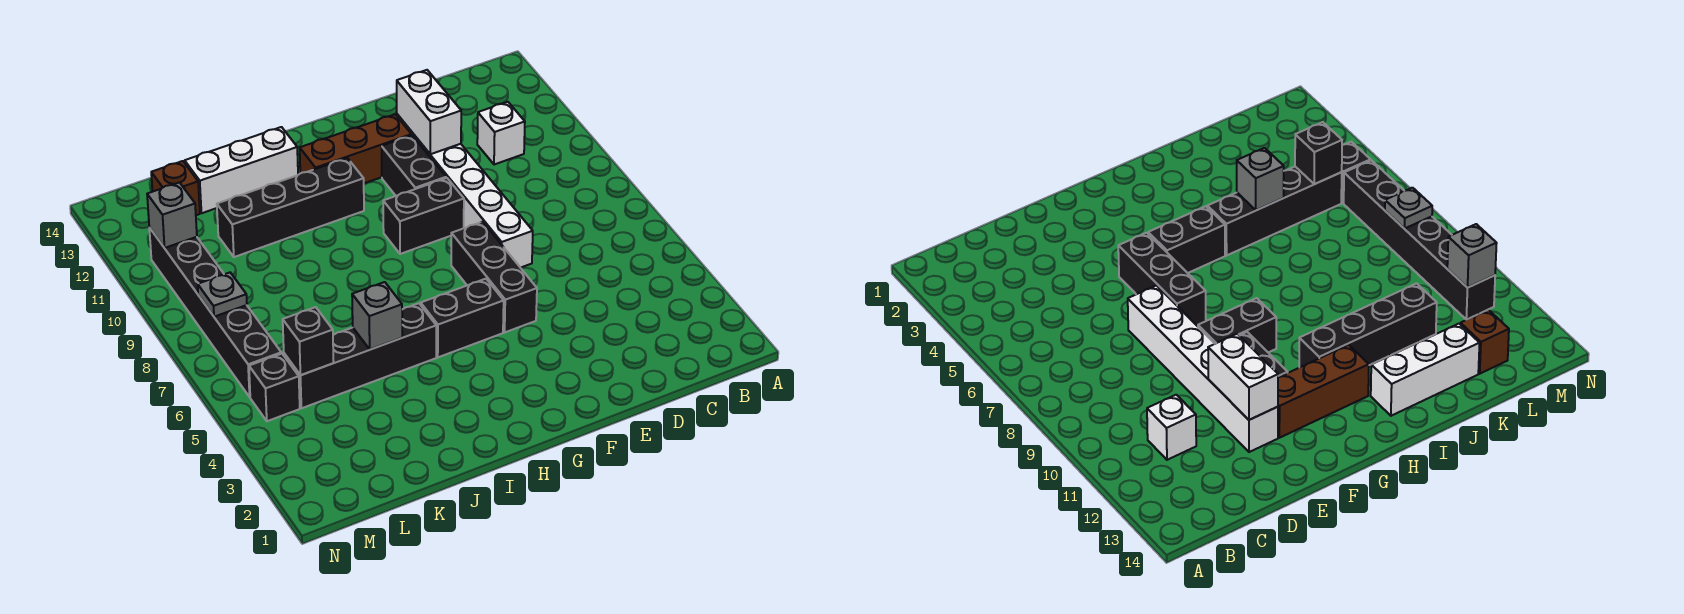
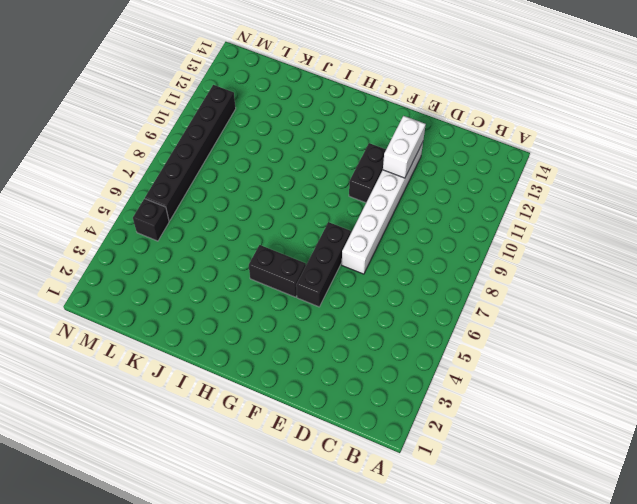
none -> white 1x1 brick [477,102,525,165]
none -> black 1x2 brick [383,178,464,254]
none -> brown 1x3 brick [300,114,411,183]

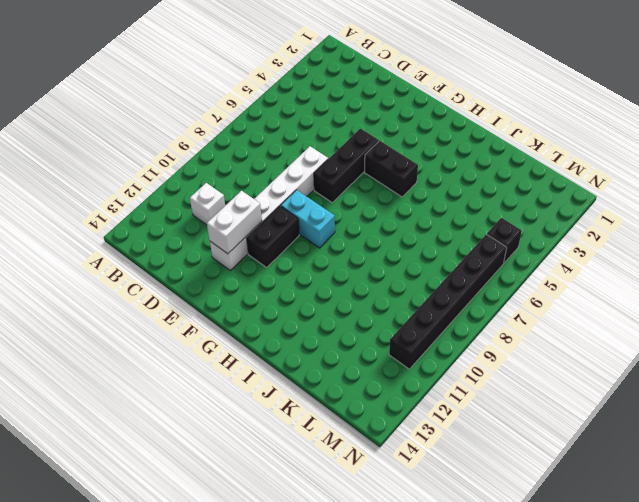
cyan 1x2 brick [281,190,335,248] -> black 1x2 brick [383,178,464,254]
none -> brown 1x3 brick [300,114,411,183]
none -> black 1x4 brick [217,158,364,257]
none -> black 1x4 brick [284,303,436,408]

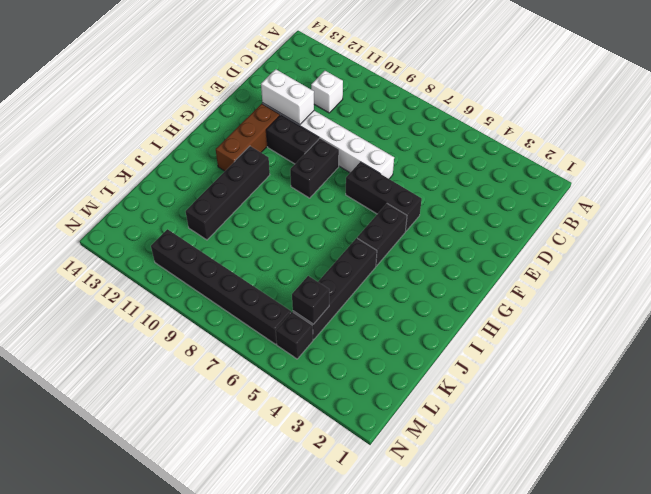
none -> white 1x3 brick [185,127,298,213]
none -> brown 1x1 brick [151,161,200,215]
none -> grey 1x1 brick [352,282,402,349]

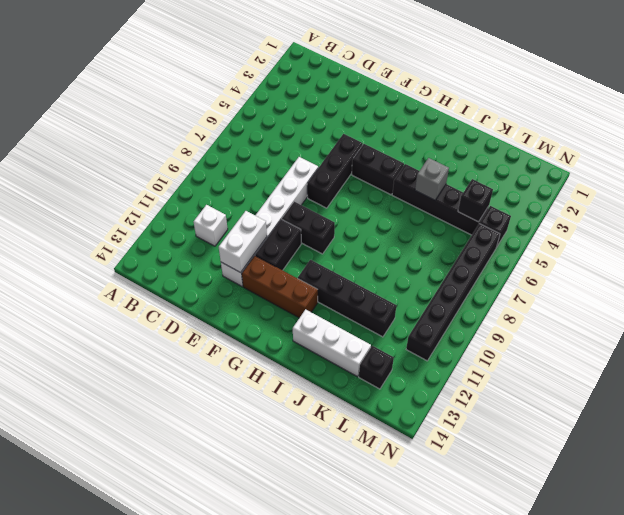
black 1x1 brick [359,346,394,389] -> brown 1x1 brick [151,161,200,215]
none -> grey 1x1 plate [198,273,247,317]
none -> grey 1x1 brick [147,182,197,248]

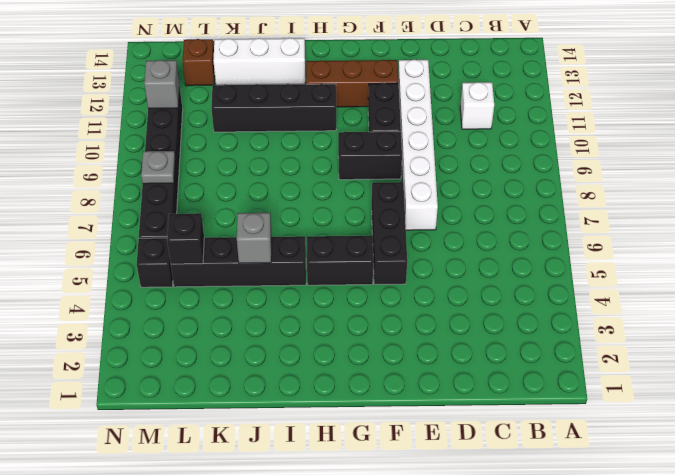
none -> white 1x2 brick [397,70,461,154]

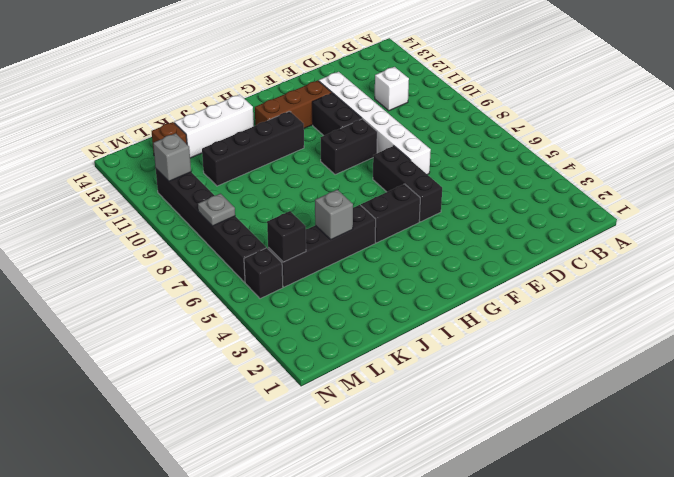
none -> white 1x2 brick [397,70,461,154]

